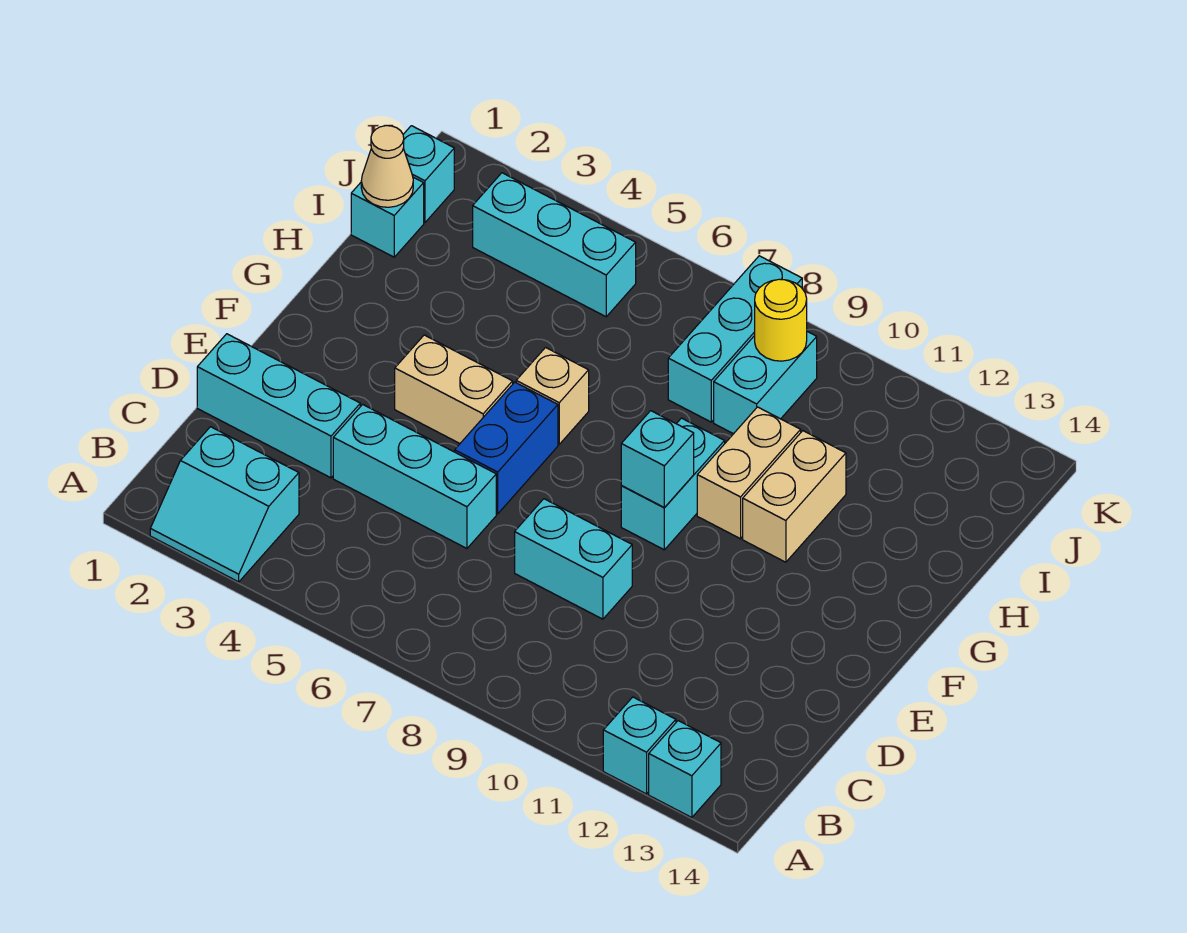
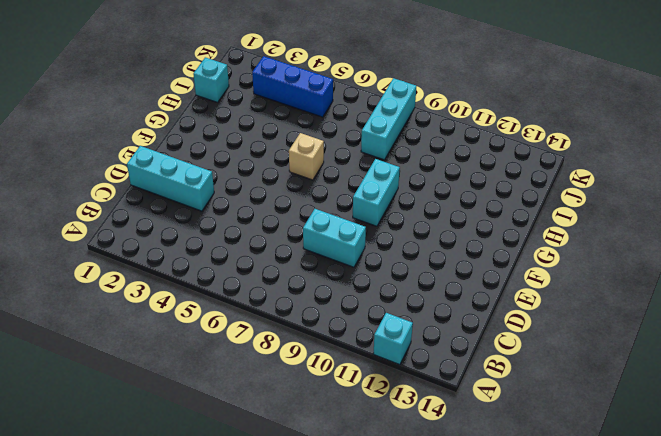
blue 1x3 brick [252,56,333,117] -> cyan 1x3 brick [473,173,636,317]
none -> cyan 2x2 slope [150,427,299,582]
none -> cyan 1x1 brick [649,721,721,818]
none -> cyan 1x3 brick [333,404,496,548]

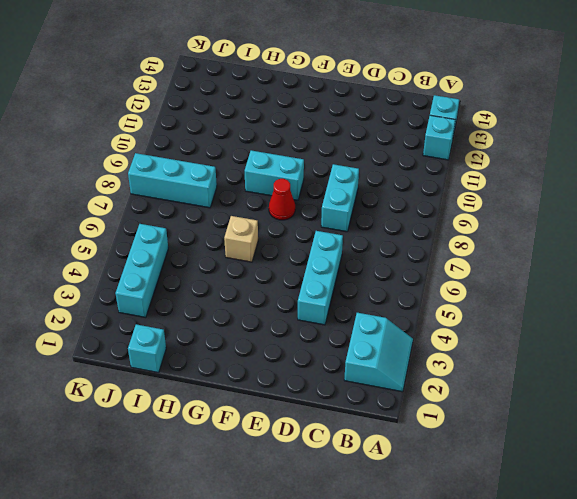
red 1x1 cone [269,179,295,220] -> none
none -> cyan 1x3 brick [197,334,360,478]
none -> blue 1x2 brick [455,382,558,514]
none -> tan 1x2 brick [395,335,513,443]

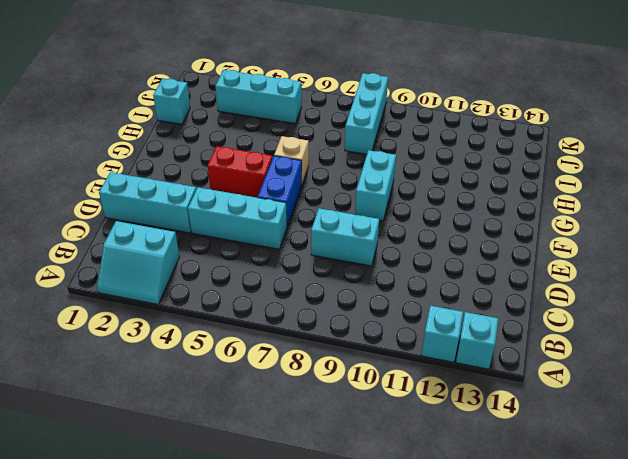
red 1x2 brick [208,146,272,198] -> tan 1x2 brick [395,335,513,443]
none -> tan 1x2 brick [697,407,801,539]
none -> tan 1x2 brick [743,431,846,562]
none -> cyan 1x2 brick [714,332,817,434]

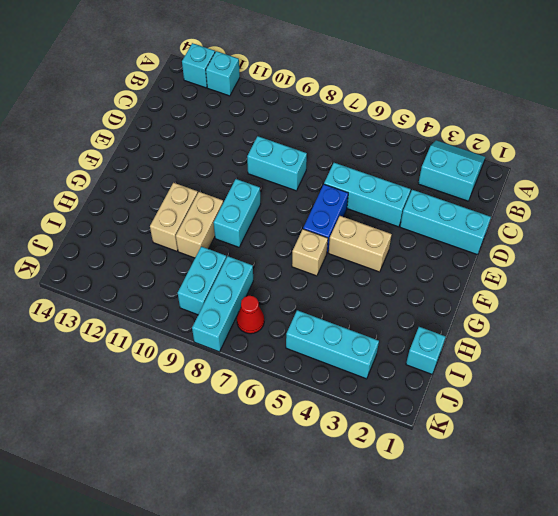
red 1x1 cone [237,296,264,334] -> none
none -> cyan 1x1 brick [403,126,454,222]
none -> cyan 1x1 brick [621,411,694,508]
none -> tan 1x1 cone [361,126,413,207]

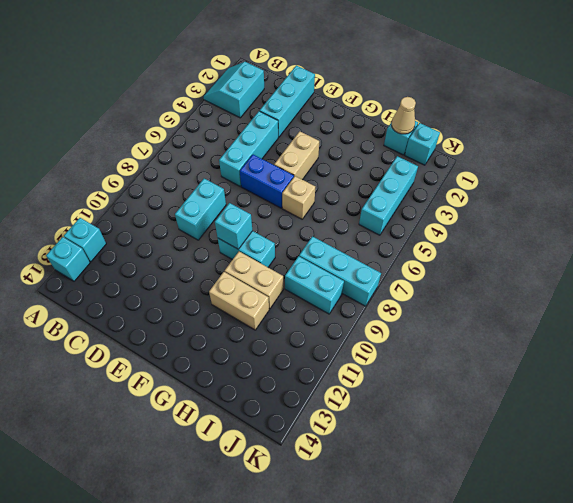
none -> yellow 1x1 round brick [755,279,807,361]

